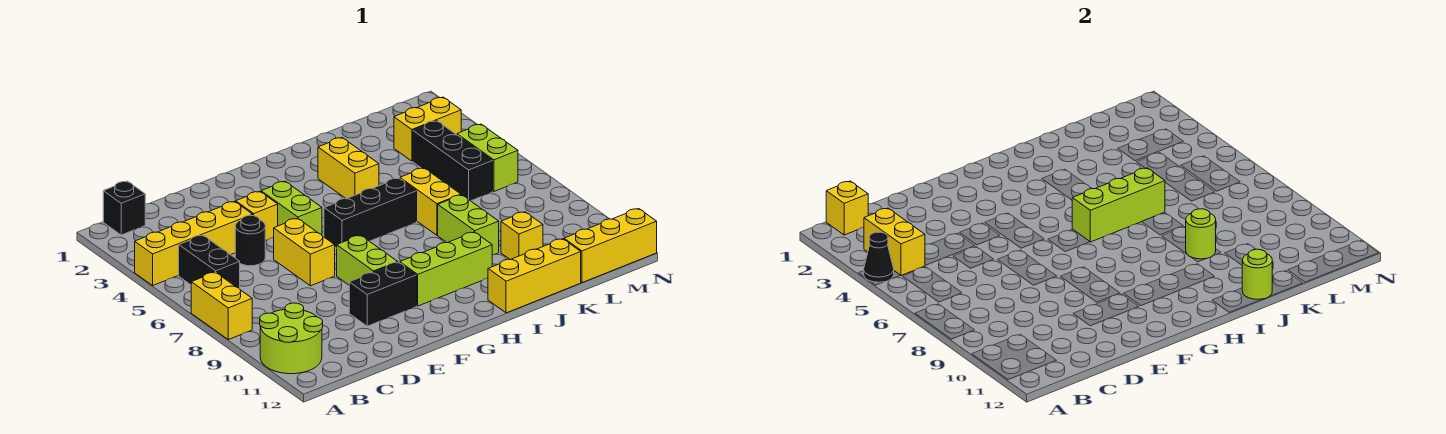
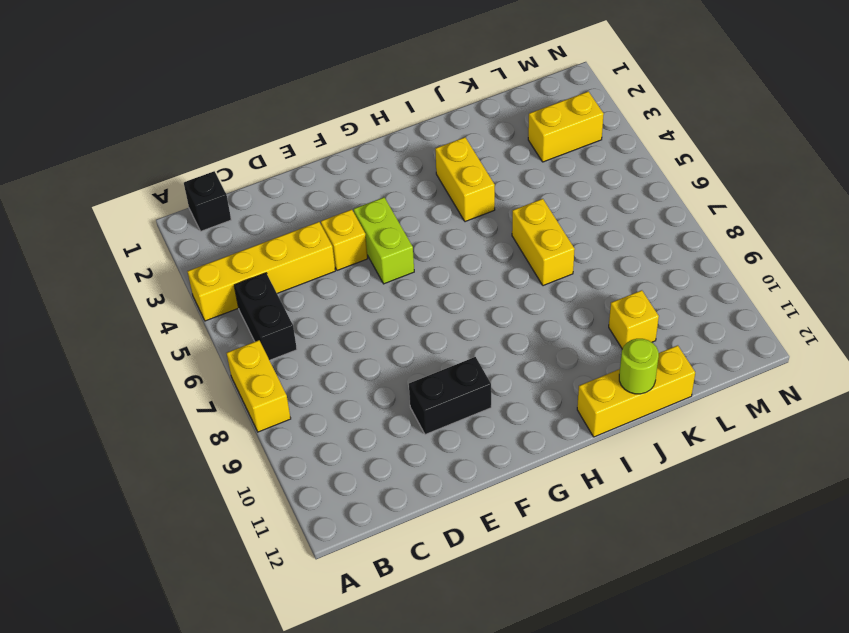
none -> lime 2x2 round brick [260,303,323,374]
none -> black 1x1 round brick [235,215,265,266]
none -> yellow 1x2 brick [274,218,335,286]

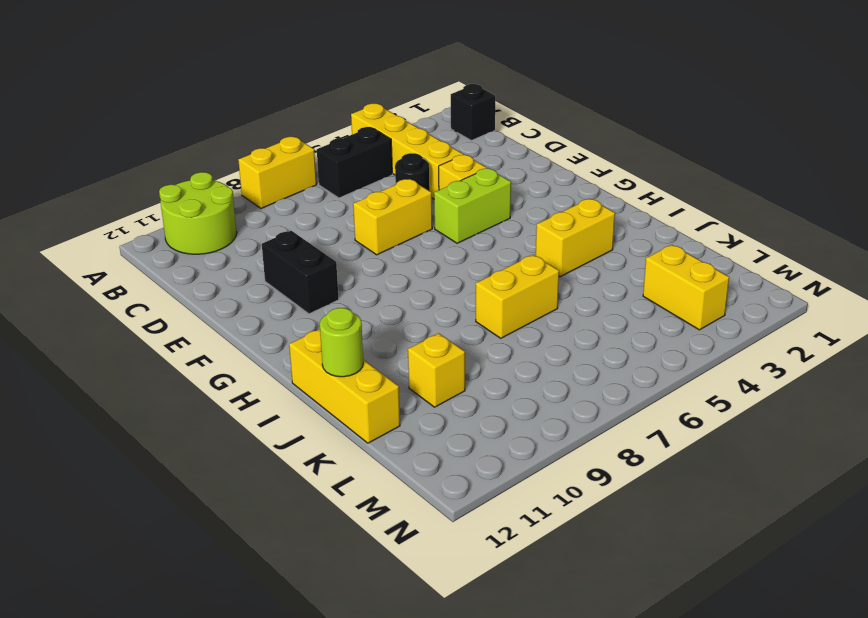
none -> lime 1x2 brick [337,235,398,285]
none -> black 1x3 brick [324,178,417,248]
none -> lime 1x3 brick [400,232,492,306]

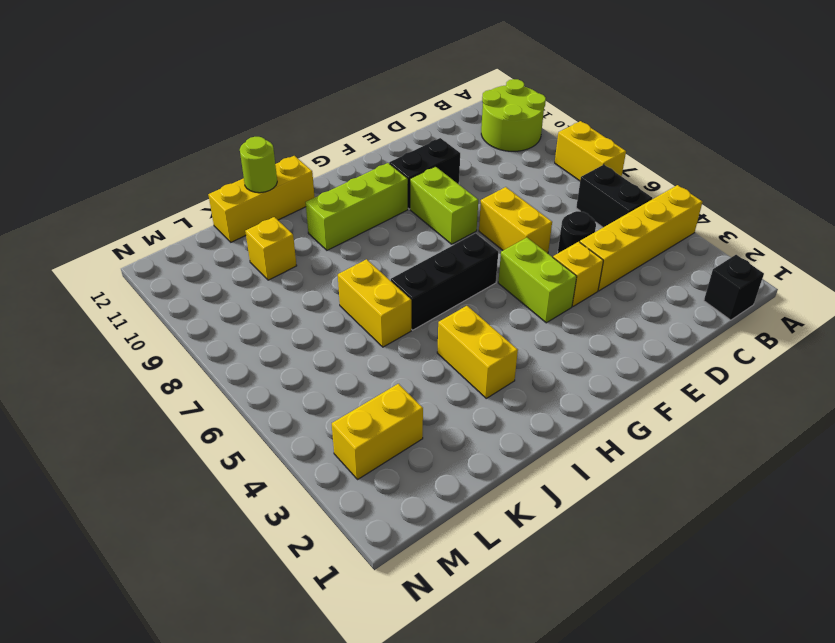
none -> lime 1x2 brick [438,195,499,255]
none -> black 1x3 brick [413,121,493,201]
none -> yellow 1x3 brick [564,209,657,283]

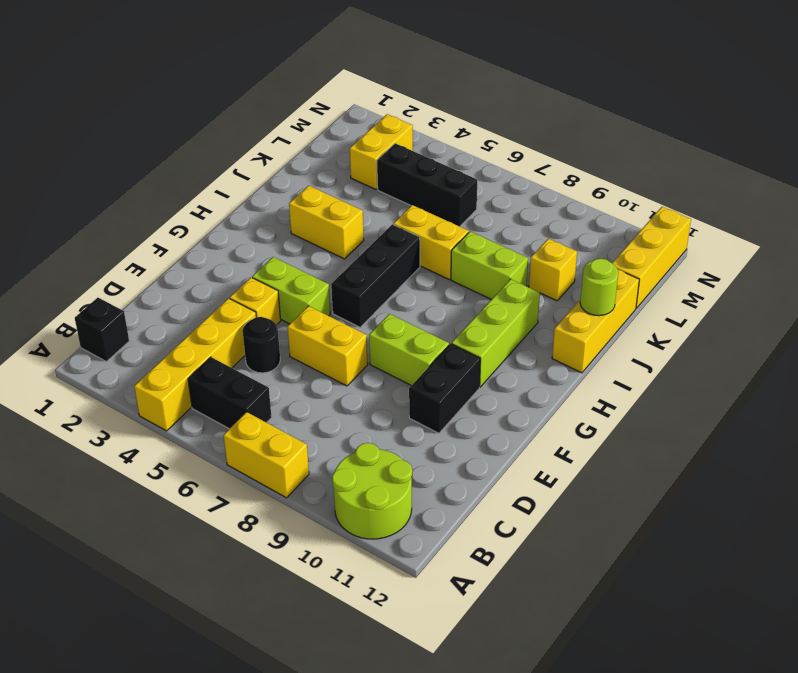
none -> lime 1x2 brick [457,124,518,191]
none -> black 1x1 cone [864,232,894,282]
none -> yellow 1x1 brick [826,181,868,235]

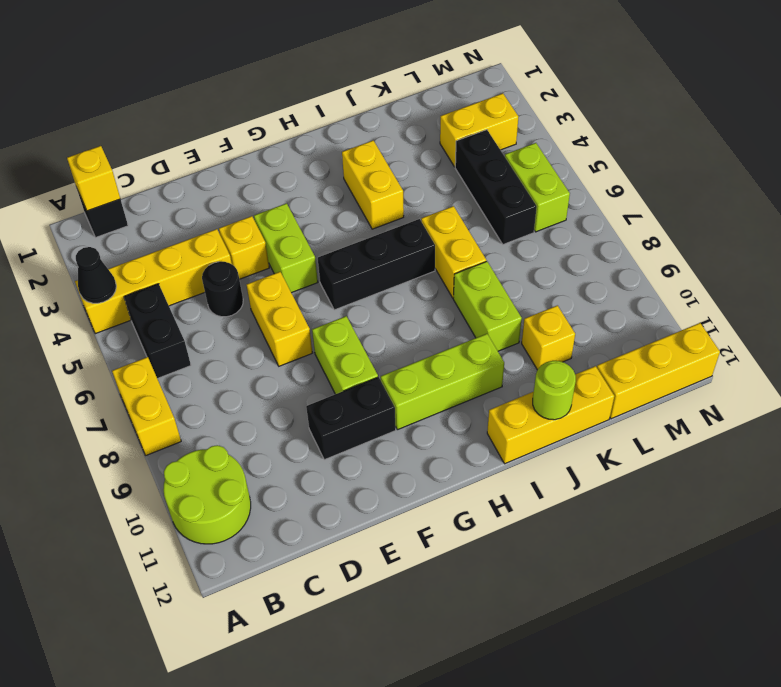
none -> yellow 1x2 brick [864,208,925,275]
none -> lime 1x3 brick [1072,168,1165,242]
none -> lime 1x1 round brick [1186,209,1216,259]

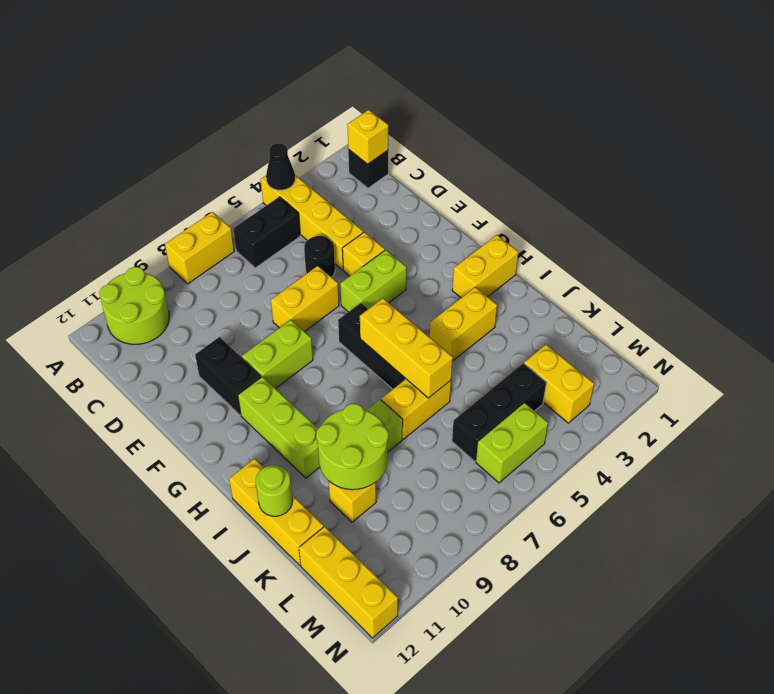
yellow 1x2 brick [452,235,518,298] -> yellow 1x2 brick moved to [864,208,925,275]
yellow 1x3 brick [360,298,453,398] -> lime 1x3 brick [1072,168,1165,242]
lime 2x2 round brick [316,404,388,490] -> lime 1x1 round brick [1186,209,1216,259]

